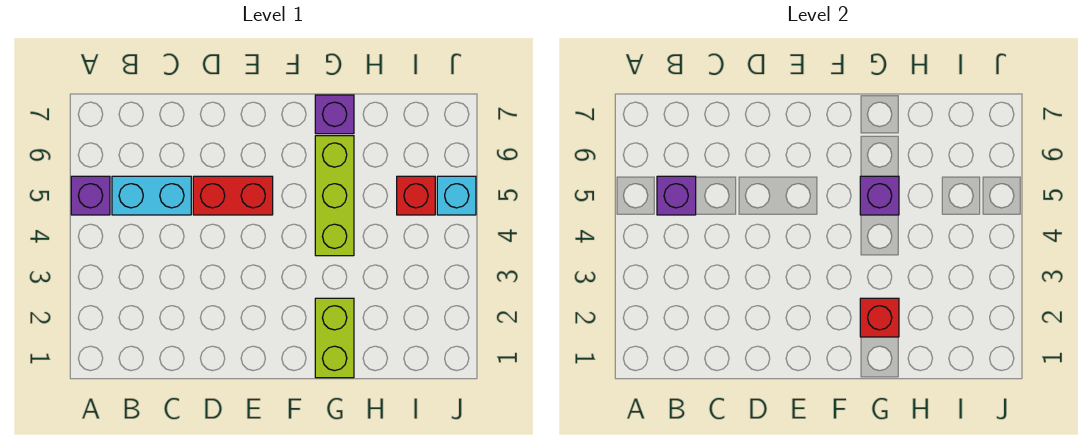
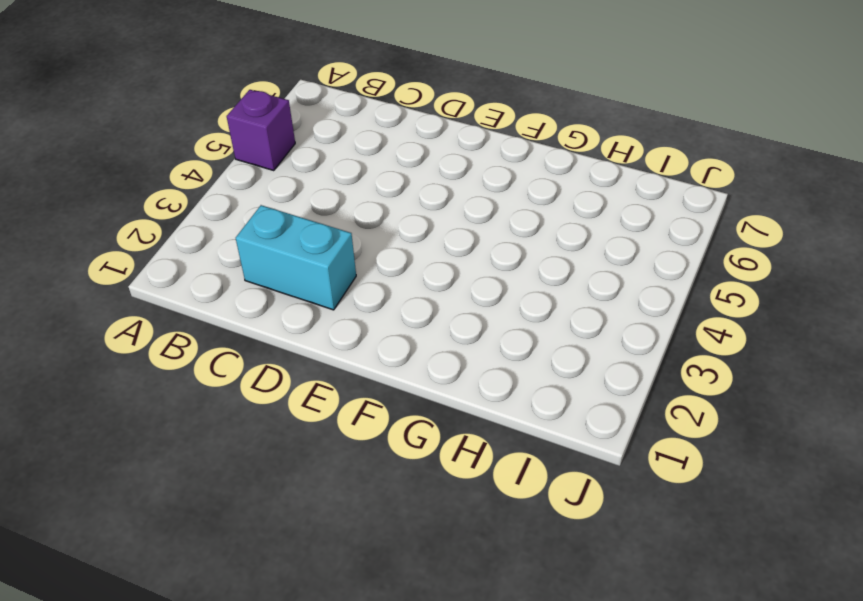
cyan 1x2 brick [236,205,356,310] -> cyan 1x2 brick moved to [112,176,191,215]
none -> red 1x2 brick [193,176,273,215]
none -> lime 1x2 brick [315,298,354,378]

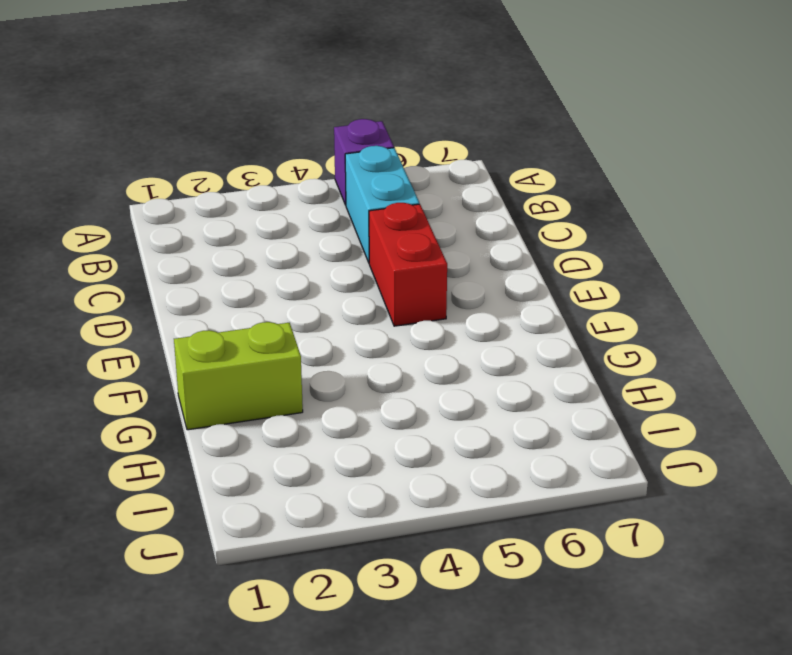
none -> lime 1x3 brick [315,136,354,256]
none -> purple 1x1 brick [315,95,354,134]

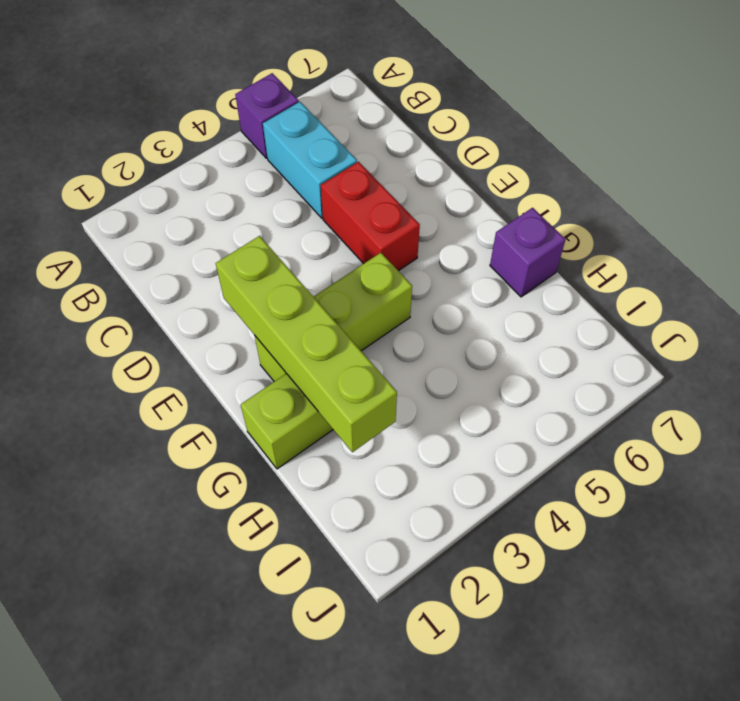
lime 1x4 brick [216,236,397,452] -> red 1x1 brick [860,298,899,337]
lime 1x3 brick [255,253,412,381] -> lime 1x3 brick moved to [315,136,354,256]
none -> red 1x1 brick [397,176,435,215]
none -> cyan 1x1 brick [437,176,476,215]

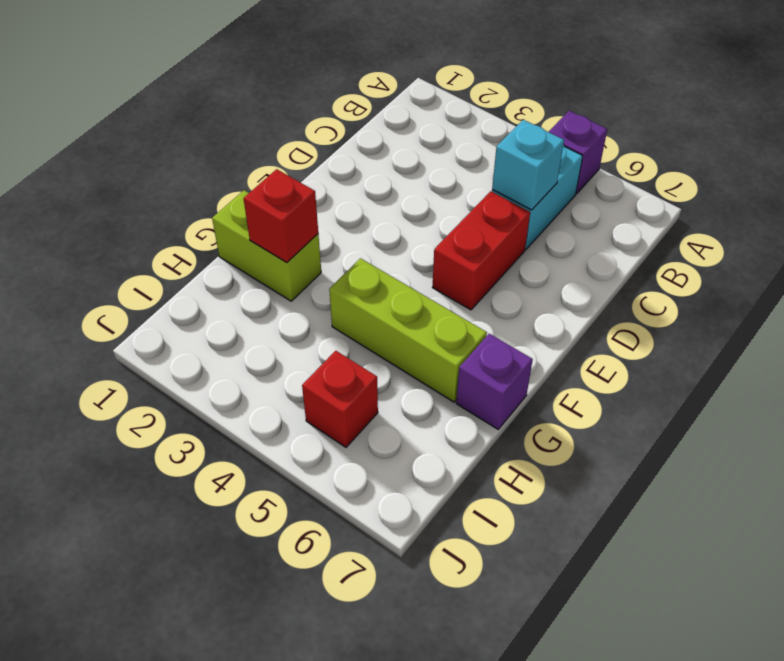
cyan 1x1 brick [492,120,564,210] -> cyan 1x1 brick moved to [437,176,476,215]
none -> purple 1x1 brick [657,176,696,215]
none -> purple 1x1 brick [860,176,899,215]

